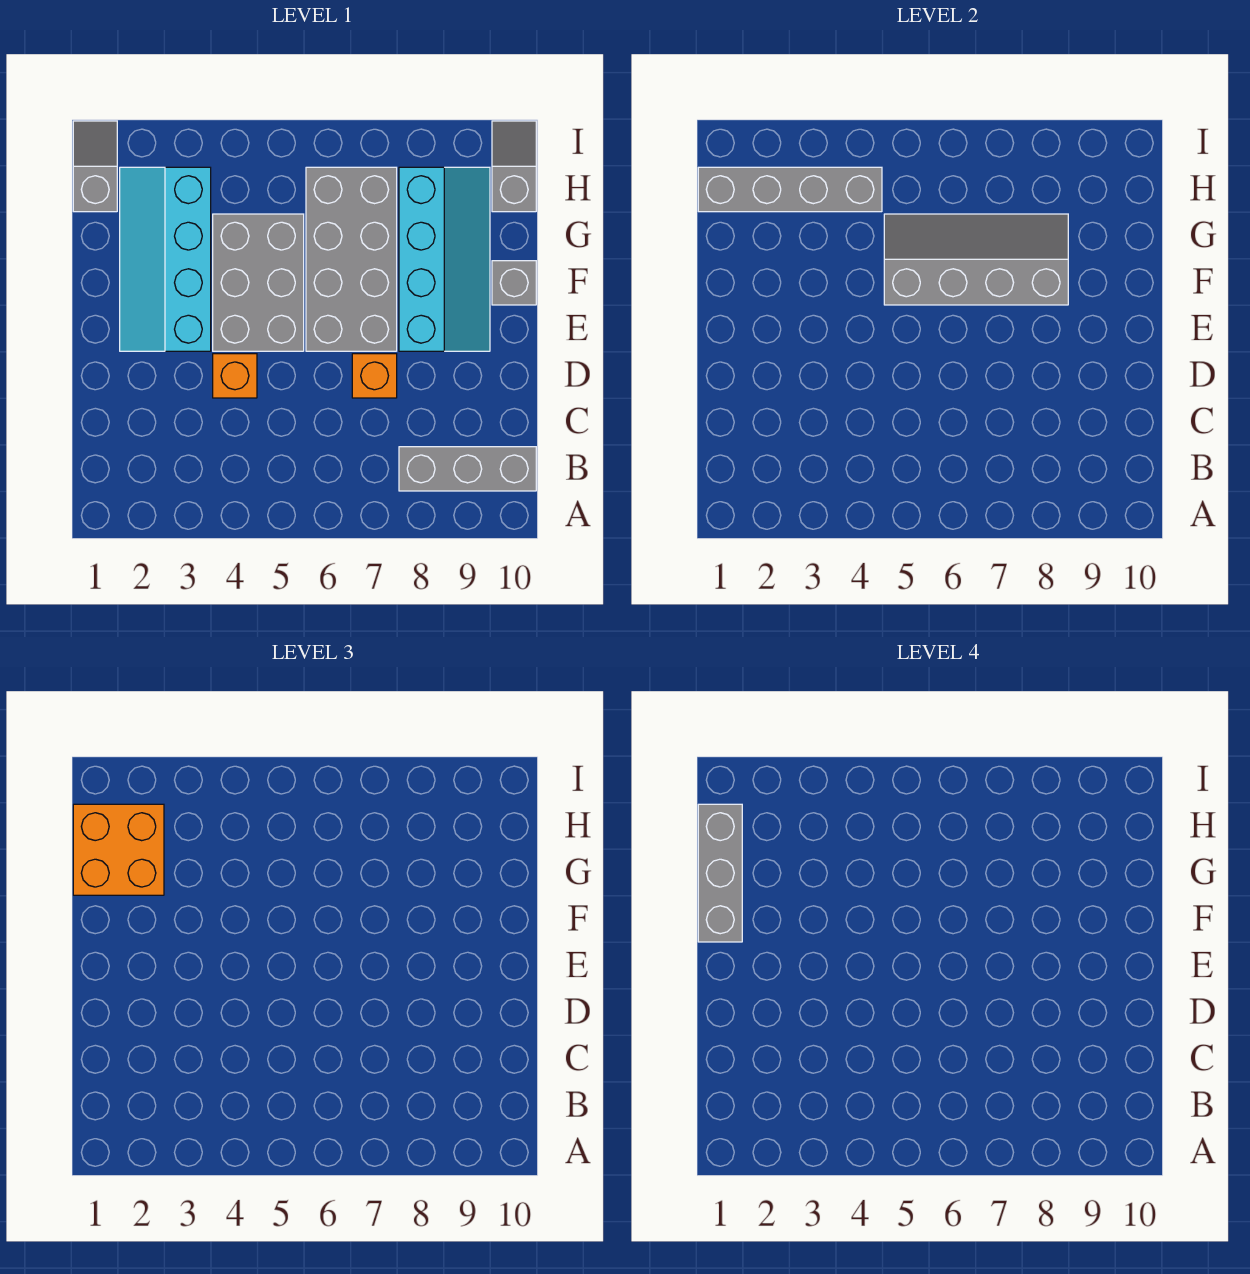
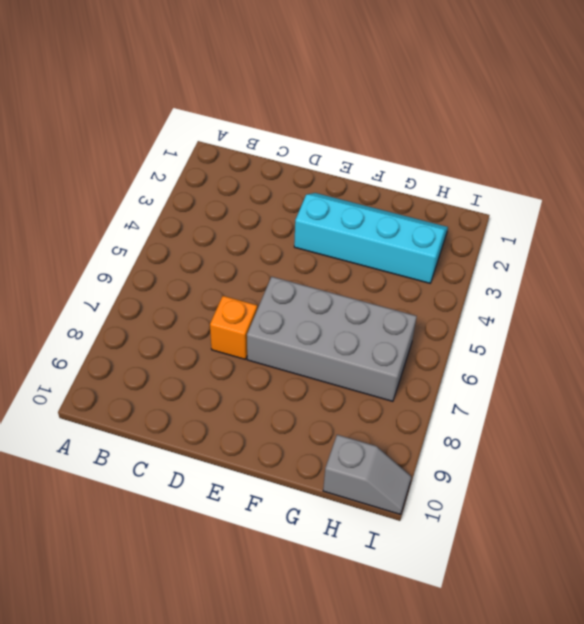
none -> grey 1x3 brick [399,447,536,491]
none -> orange 1x1 brick [213,354,257,398]
none -> grey 2x3 brick [213,214,304,351]

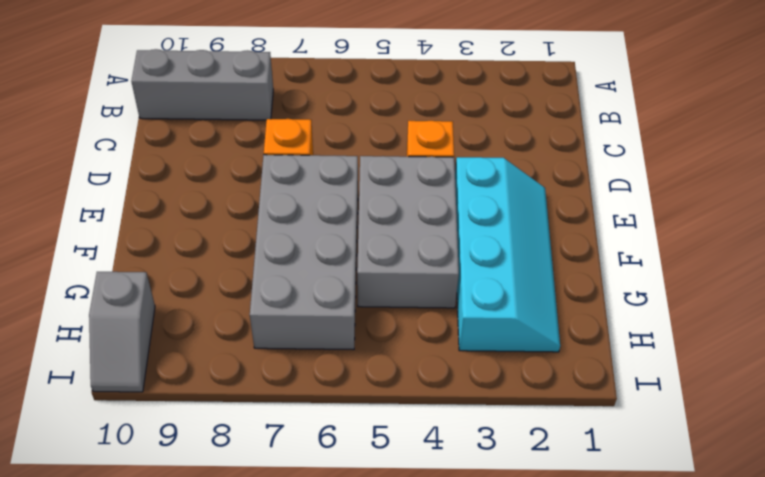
none -> cyan 2x4 slope [399,167,490,351]
none -> grey 1x1 brick [492,261,536,305]
none -> grey 1x2 slope [73,121,117,212]

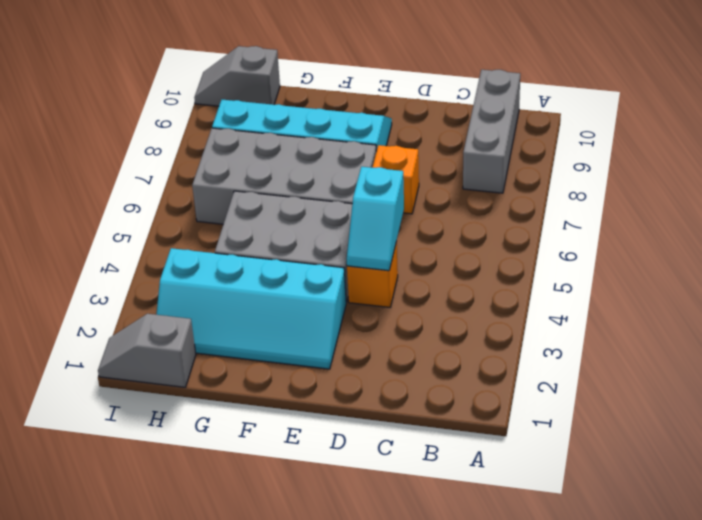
cyan 1x2 slope [347,167,404,271] -> none
none -> grey 1x1 brick [492,261,536,305]
none -> grey 2x4 slope [884,214,1068,305]
none -> grey 1x4 brick [698,167,882,212]

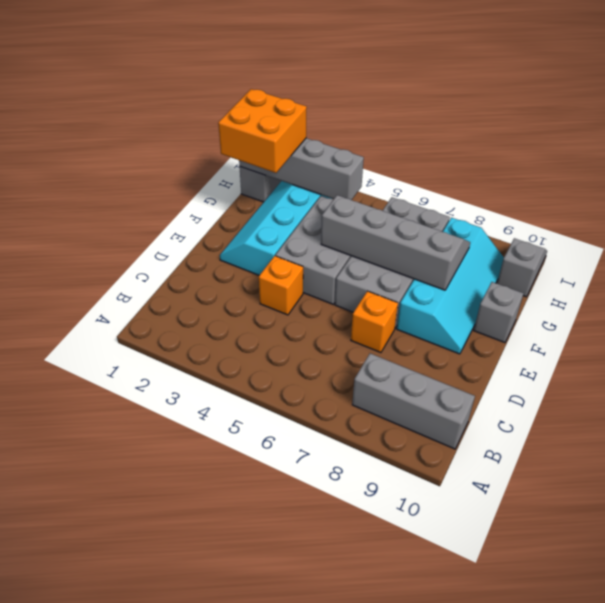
none -> grey 1x3 brick [698,804,742,942]

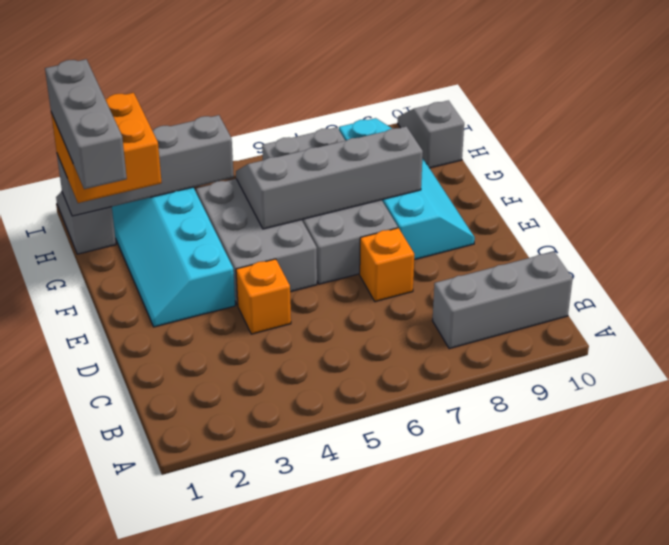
none -> grey 1x1 brick [492,261,536,305]

